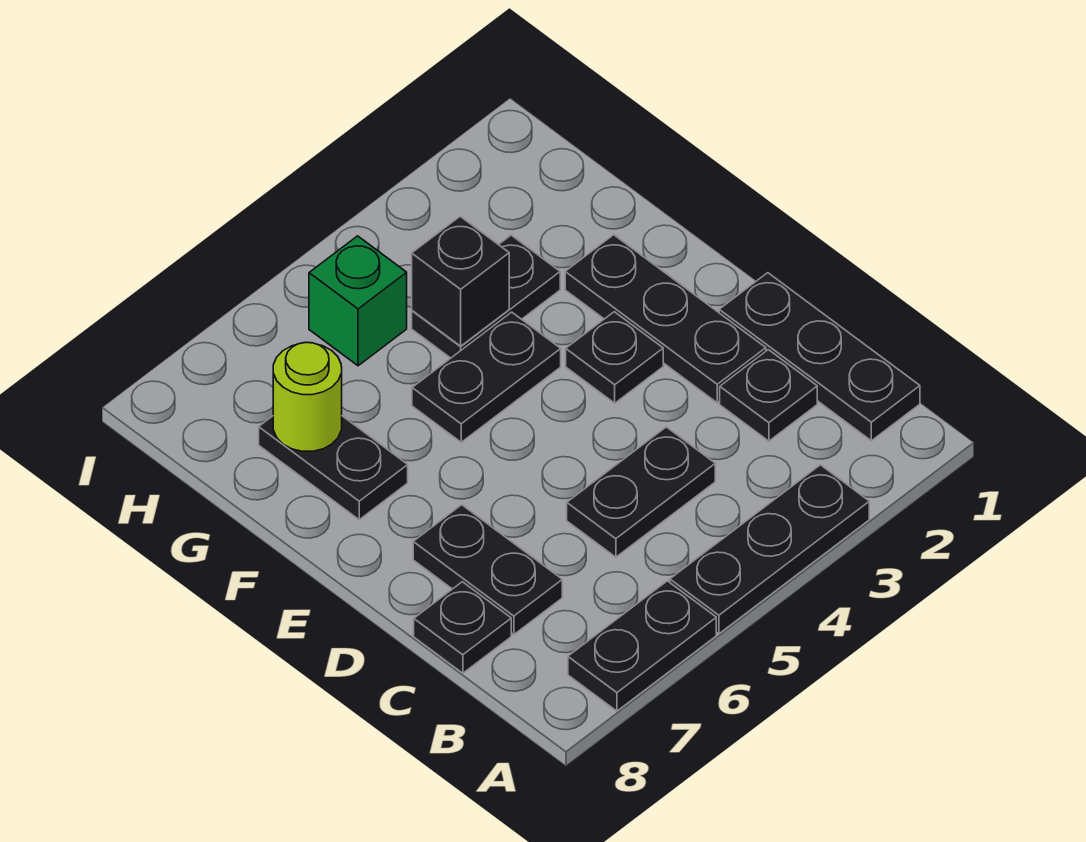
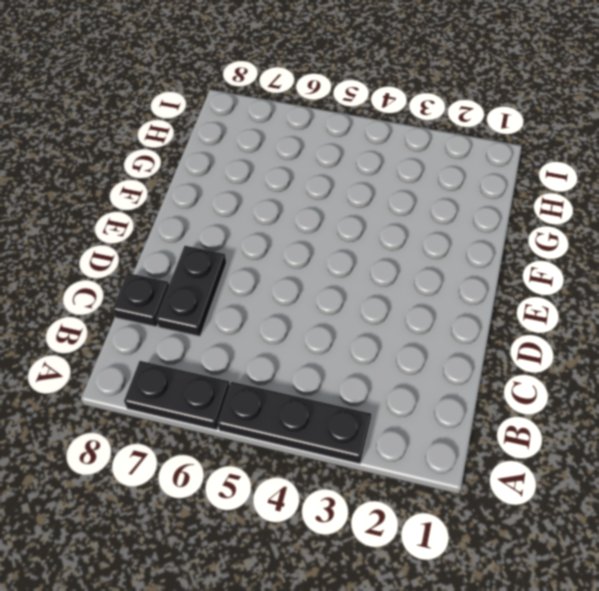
none -> black 1x3 plate [719,273,920,441]
none -> black 1x1 plate [720,350,817,441]
none -> black 1x2 plate [567,427,715,557]

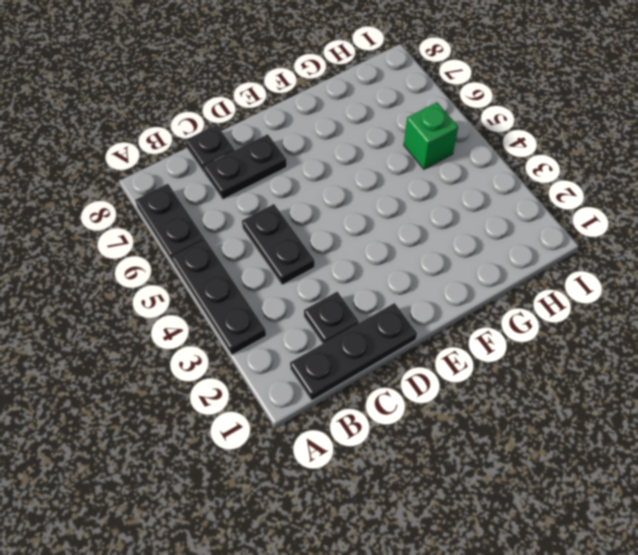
none -> black 1x3 plate [565,235,766,403]
none -> black 1x1 plate [566,312,663,403]
none -> black 1x2 plate [412,312,561,442]

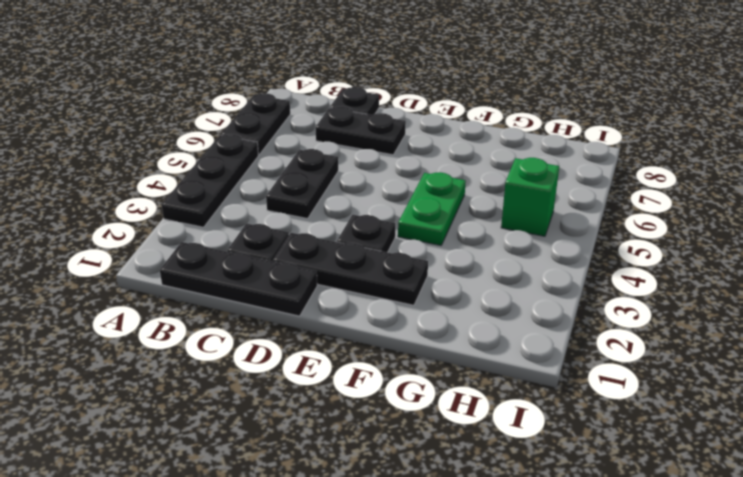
green 1x2 plate [398,172,466,245] -> black 1x2 plate [412,312,561,442]
none -> black 1x2 plate [259,416,408,520]
none -> black 1x2 plate [412,235,560,358]
none -> black 1x1 brick [412,216,509,346]

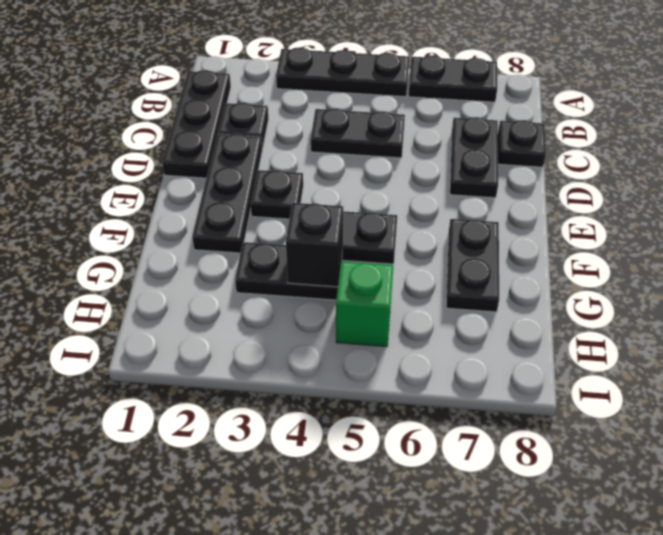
none -> lime 1x1 round brick [273,343,342,451]

